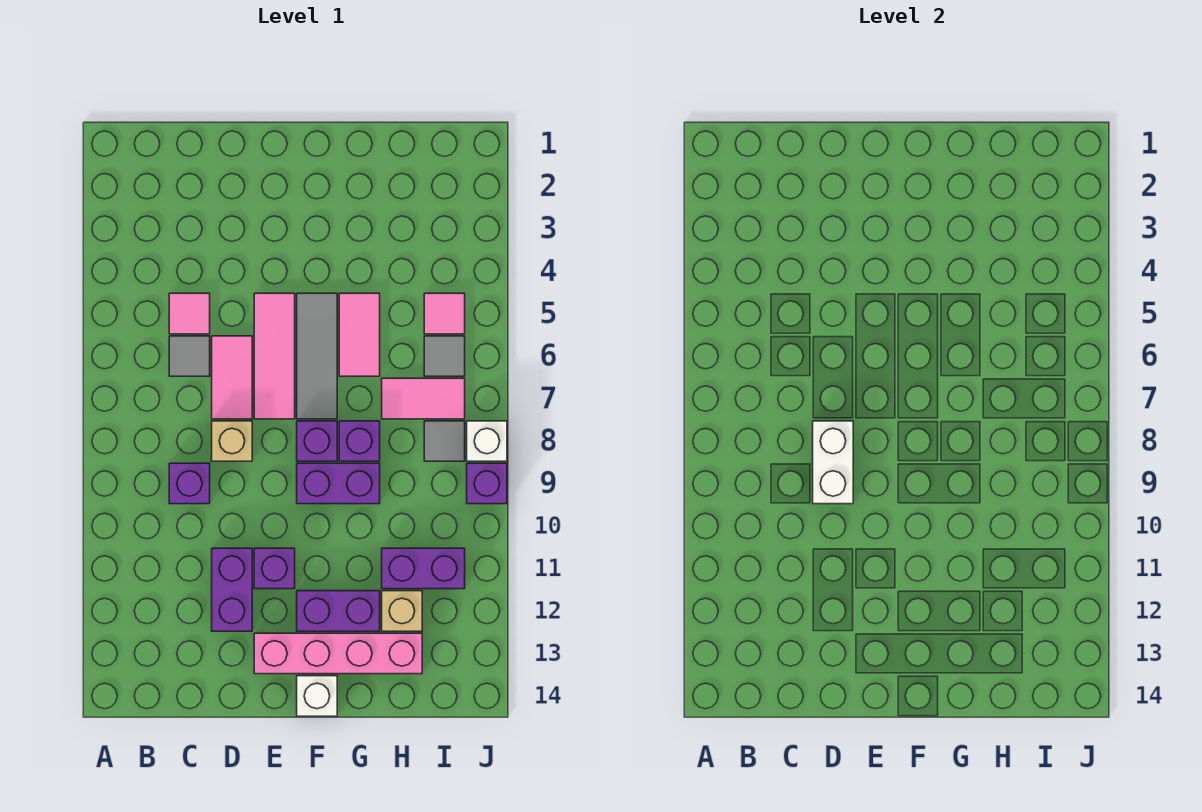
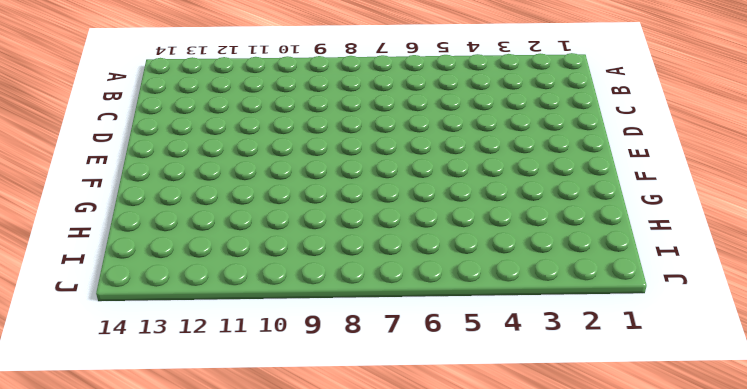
none -> pink 1x1 tile [169,293,210,334]
none -> grey 1x1 tile [169,336,210,376]
none -> purple 1x1 brick [169,463,210,504]

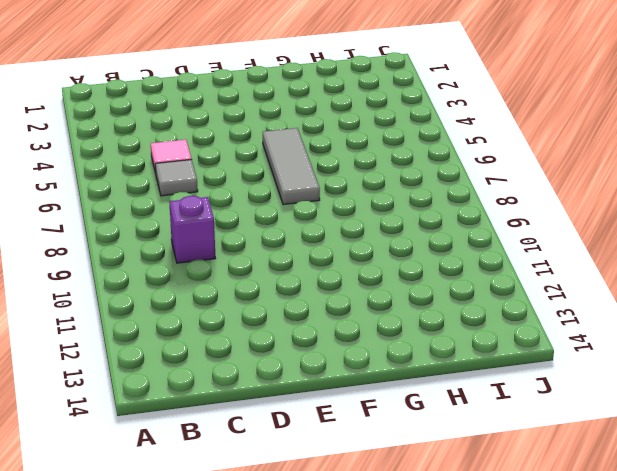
none -> pink 1x2 tile [212,336,252,419]
none -> tan 1x1 brick [212,421,252,461]
none -> purple 1x2 brick [212,548,252,631]

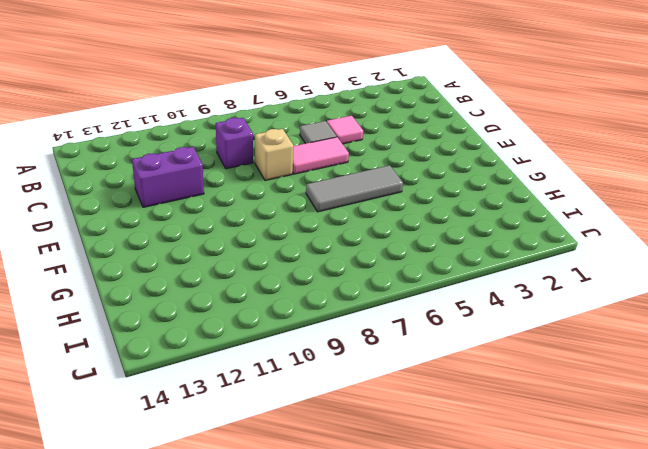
none -> pink 1x3 tile [254,293,295,419]
none -> purple 1x1 brick [254,548,295,589]
none -> pink 1x4 brick [254,633,422,674]

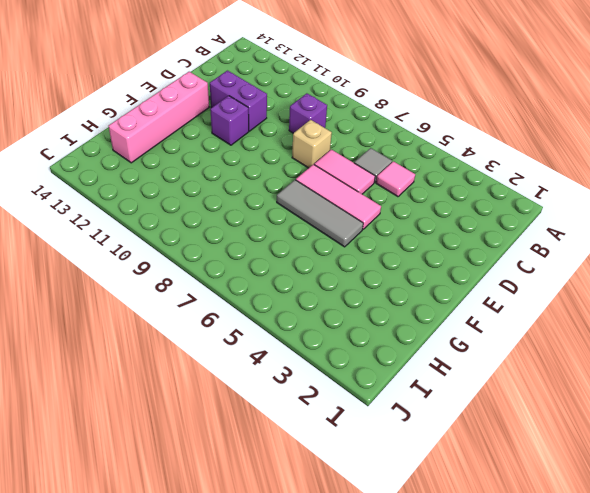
none -> purple 1x1 brick [297,421,337,461]
none -> purple 1x2 brick [297,463,380,504]
none -> purple 1x2 brick [297,591,380,631]

